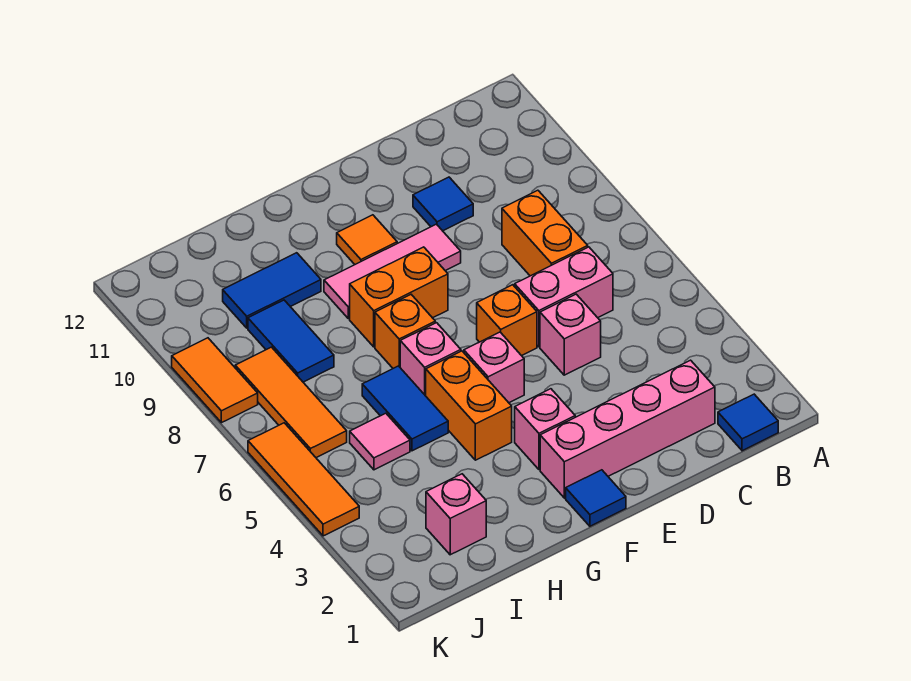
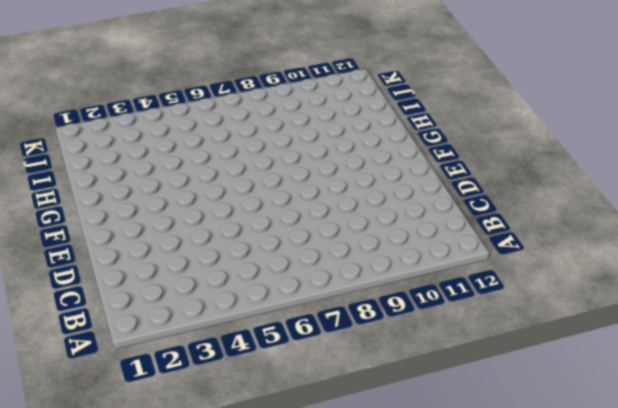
none -> blue 1x1 tile [718,394,778,451]
none -> pink 1x4 brick [540,360,715,498]
none -> pink 1x2 brick [515,247,613,347]

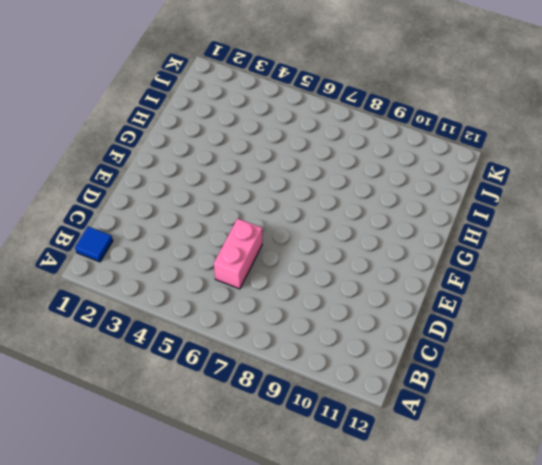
none -> pink 1x4 brick [540,360,715,498]
none -> orange 1x2 brick [502,190,588,276]
none -> pink 1x1 brick [540,294,601,375]

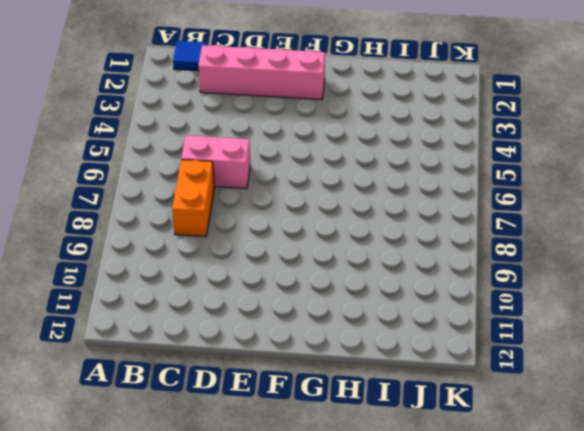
none -> pink 1x1 brick [540,294,601,375]
none -> blue 1x1 tile [413,177,473,231]
none -> orange 1x1 brick [477,285,537,356]

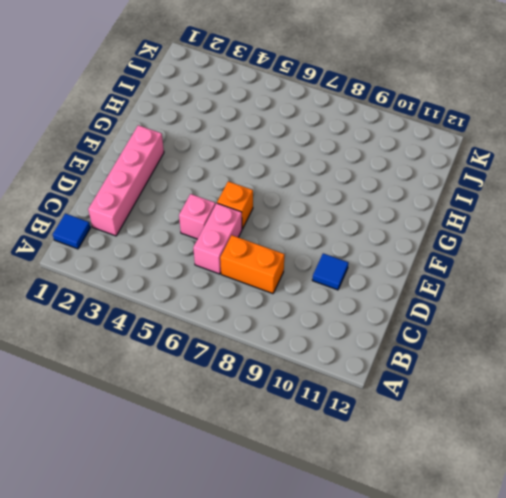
none -> pink 1x3 tile [324,224,461,319]
none -> blue 1x1 tile [566,470,626,526]
none -> pink 1x1 brick [515,389,575,470]

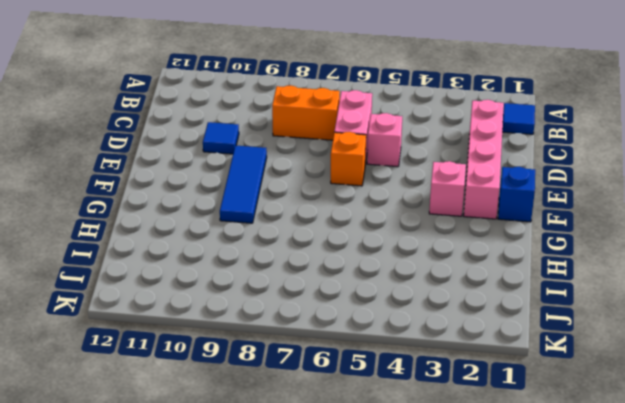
blue 1x3 tile [220,145,267,223] -> pink 1x3 tile [324,224,461,319]
blue 1x1 brick [498,167,535,222] -> blue 1x1 tile [566,470,626,526]
none -> pink 1x1 brick [464,332,524,403]
none -> orange 1x2 brick [350,247,448,347]
none -> orange 1x1 tile [337,215,397,264]

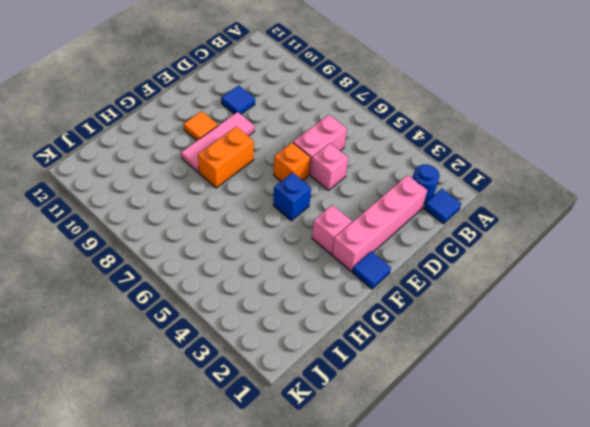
blue 1x1 round brick [412,164,440,204] -> none
blue 1x1 brick [273,172,311,221] -> pink 1x1 brick [464,332,524,403]
none -> orange 1x2 brick [502,190,588,276]
none -> orange 1x2 brick [426,351,512,460]
none -> pink 1x1 brick [400,323,461,396]

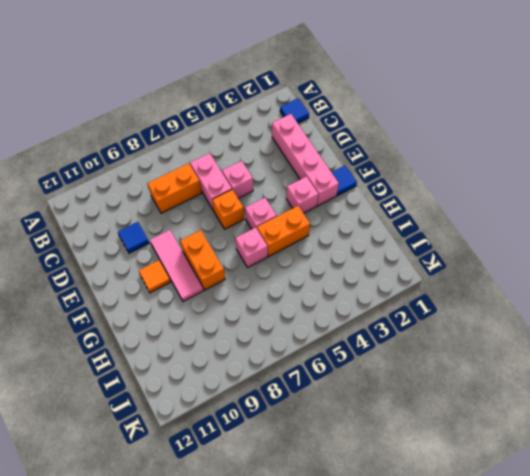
none -> orange 1x1 brick [375,295,435,368]
none -> blue 1x2 tile [362,366,448,451]
none -> blue 1x2 tile [223,253,321,328]

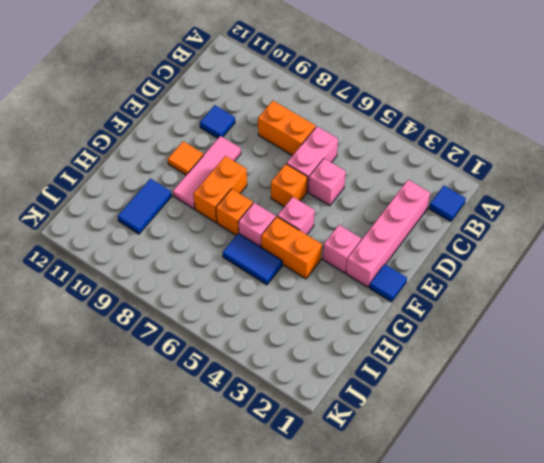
none -> pink 1x1 brick [426,474,486,555]
none -> pink 1x1 tile [350,413,410,470]
none -> blue 1x2 tile [248,300,334,382]

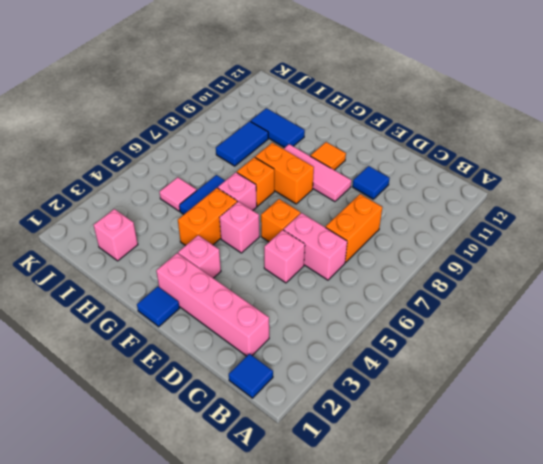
none -> orange 1x3 tile [235,347,347,458]
none -> orange 1x3 tile [248,423,359,536]
none -> orange 1x2 tile [172,338,258,423]

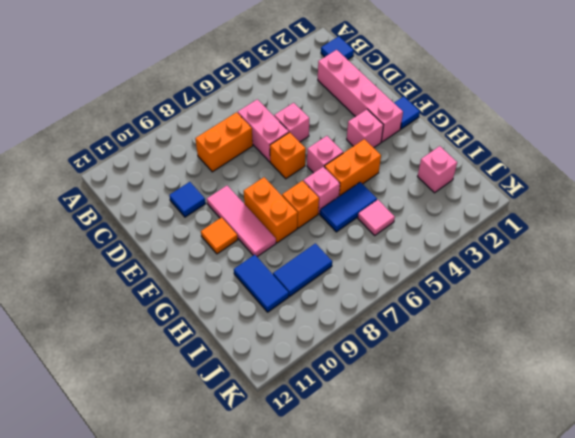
none -> orange 1x3 tile [235,347,347,458]
none -> orange 1x3 tile [248,423,359,536]
none -> orange 1x2 tile [172,338,258,423]

